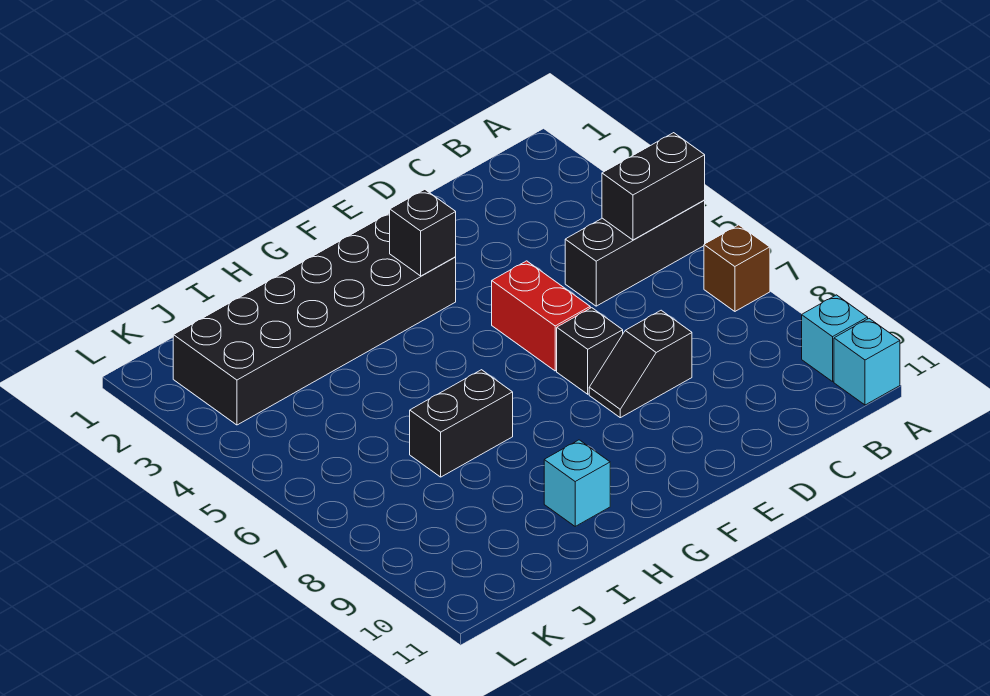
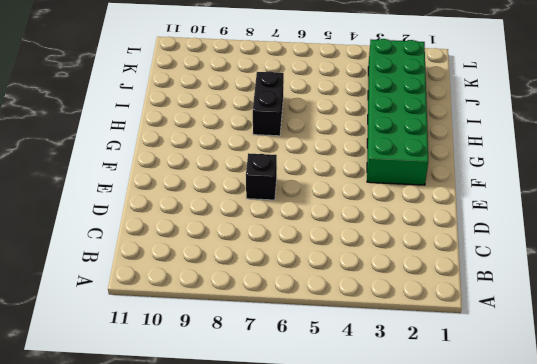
green 2x6 brick [367,39,428,185] -> black 2x6 brick [173,213,456,425]
none -> black 1x3 brick [565,200,705,306]
none -> brown 1x1 brick [704,225,770,311]
none -> cyan 1x1 brick [802,295,868,382]

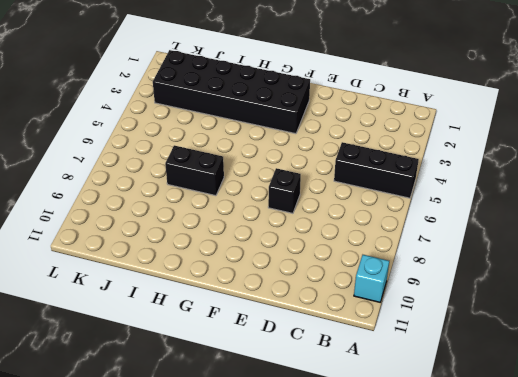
none -> brown 1x1 brick [704,225,770,311]
none -> cyan 1x1 brick [834,319,900,405]
none -> black 1x2 slope [589,310,692,418]

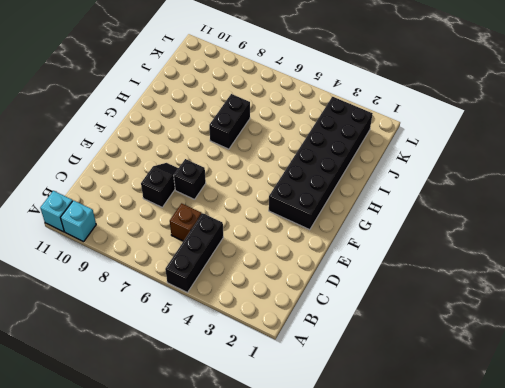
brown 1x1 brick [170,203,202,241] -> brown 1x1 brick moved to [704,225,770,311]
none -> red 1x2 brick [492,261,590,371]
none -> cyan 1x1 brick [544,440,610,526]
none -> black 1x2 brick [602,133,705,240]

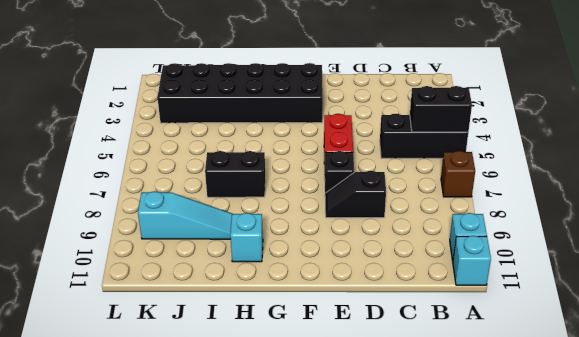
cyan 1x3 slope [138,191,232,239] -> none
none -> black 1x1 brick [390,189,456,276]

